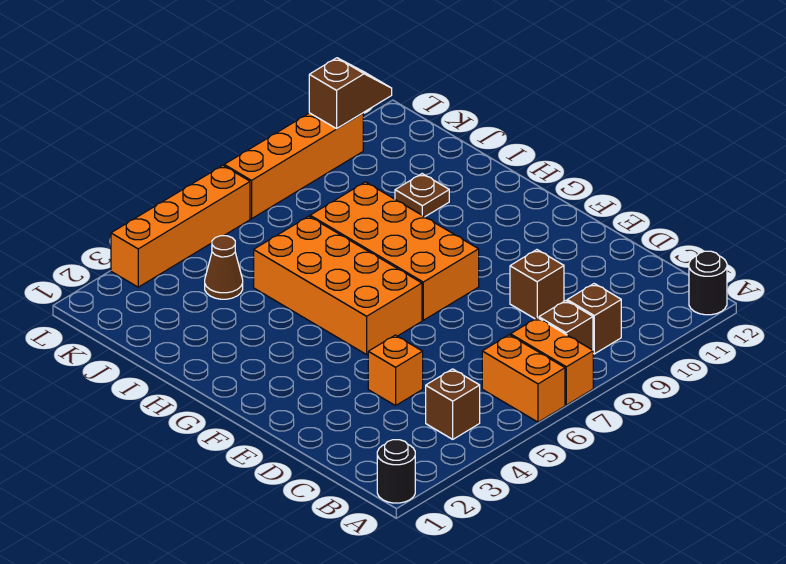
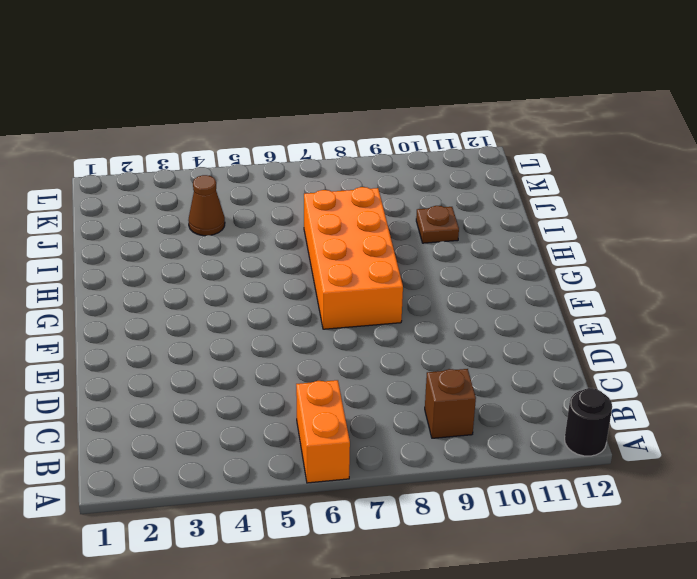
none -> black 1x1 round brick [377,440,415,503]
none -> orange 1x2 brick [511,318,593,405]
none -> brown 1x1 brick [426,369,480,439]

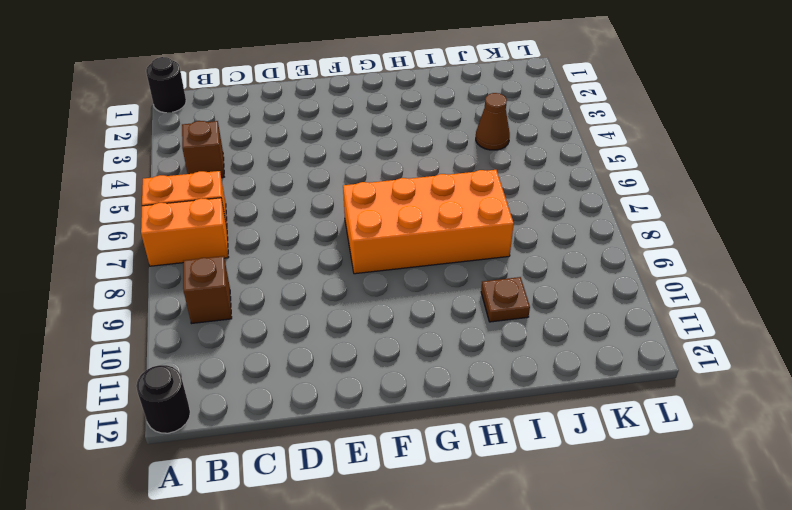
none -> brown 1x1 brick [539,301,593,350]
none -> orange 1x1 brick [368,335,423,406]
none -> brown 1x1 brick [510,250,564,319]

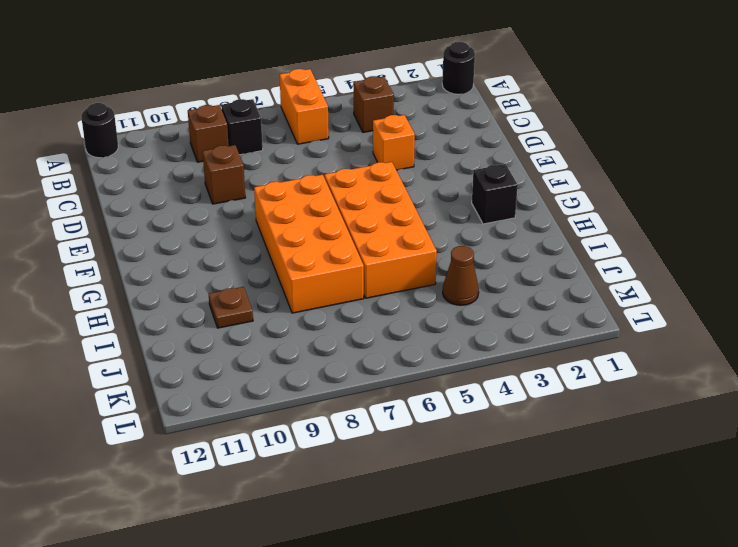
black 1x1 brick [221,99,263,155] -> brown 1x1 brick [539,301,593,350]
black 1x1 brick [472,164,518,224] -> none
none -> orange 1x2 brick [511,318,593,405]
none -> orange 1x4 brick [111,166,250,287]
none -> orange 1x4 brick [224,113,363,219]

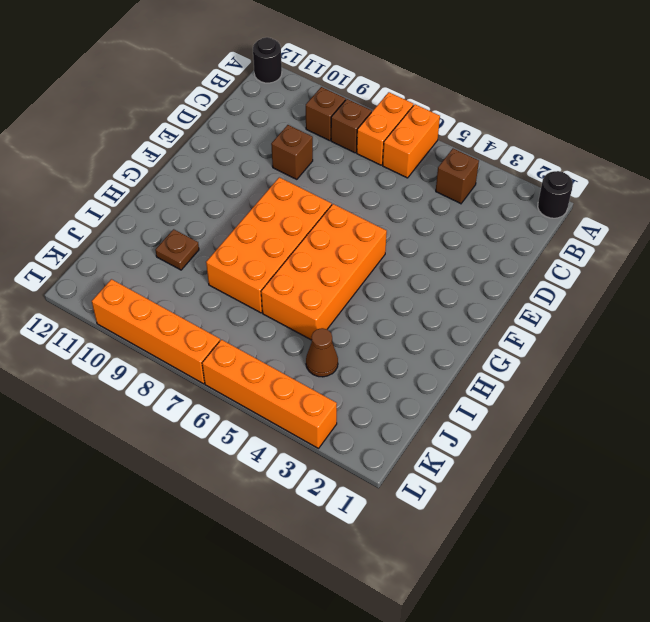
none -> orange 1x1 brick [368,335,423,406]
none -> brown 1x2 slope [309,58,392,129]

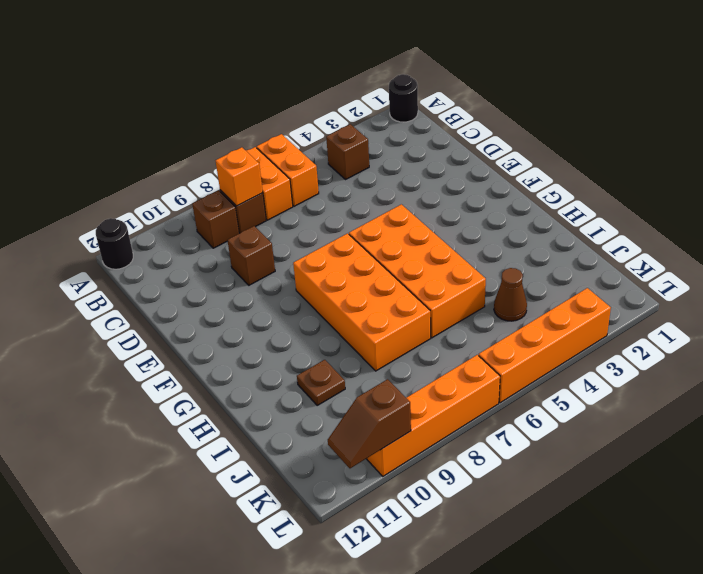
orange 1x1 brick [216,147,263,206] -> orange 1x1 brick moved to [368,335,423,406]

